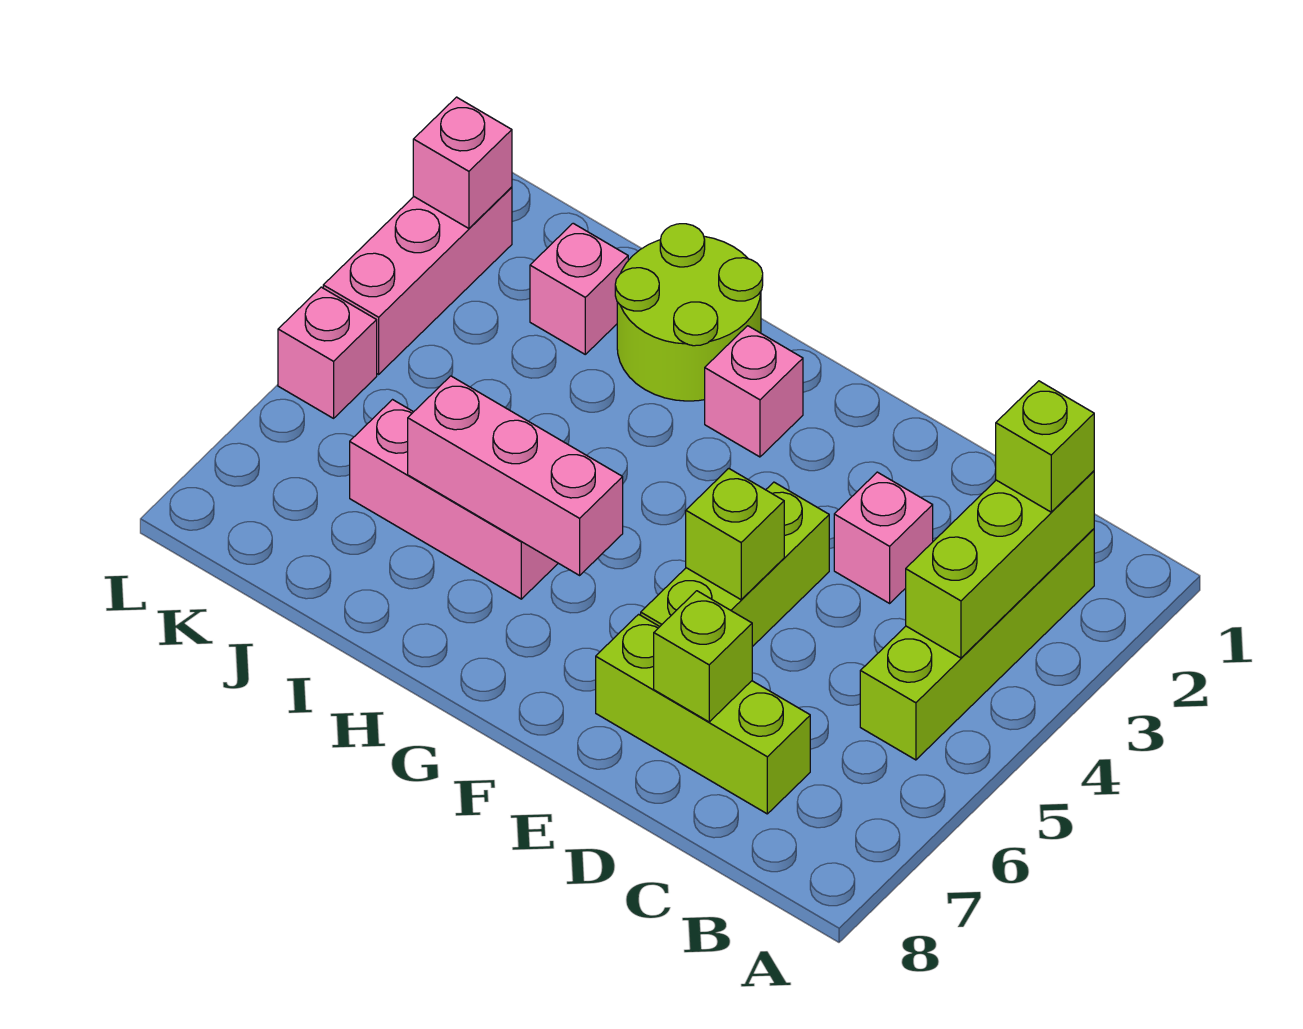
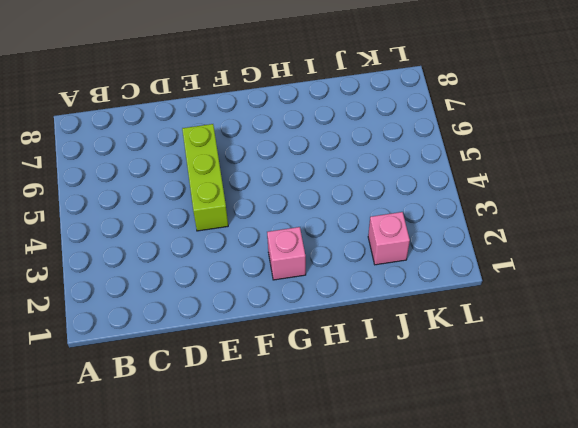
none -> lime 1x4 brick [860,529,1094,760]
none -> lime 1x3 brick [596,614,810,814]
none -> pink 1x1 brick [834,472,933,603]

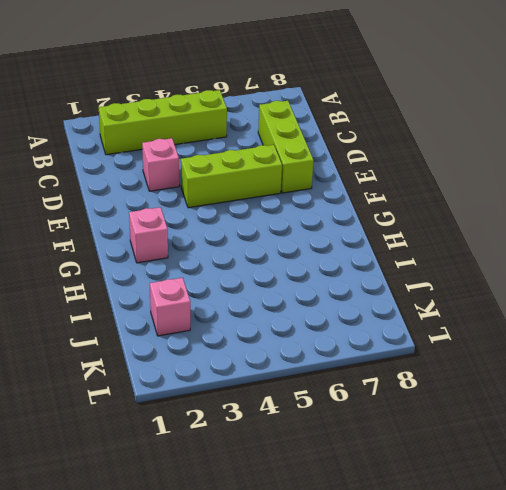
none -> lime 2x2 round brick [615,224,763,401]
none -> pink 1x3 brick [350,400,558,599]
none -> pink 1x3 brick [323,187,512,374]

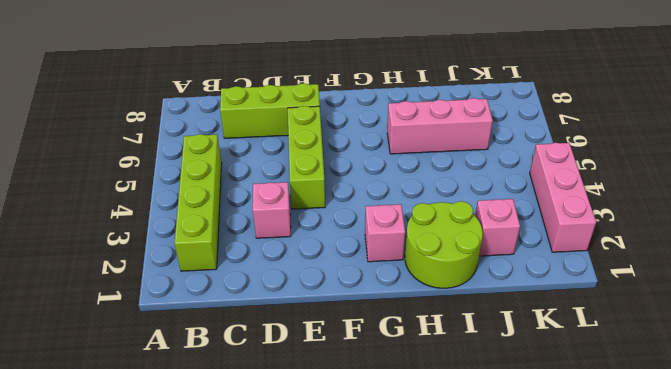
none -> pink 1x1 brick [278,287,377,418]
none -> lime 1x3 brick [906,471,1094,658]
none -> lime 1x1 brick [654,591,752,722]

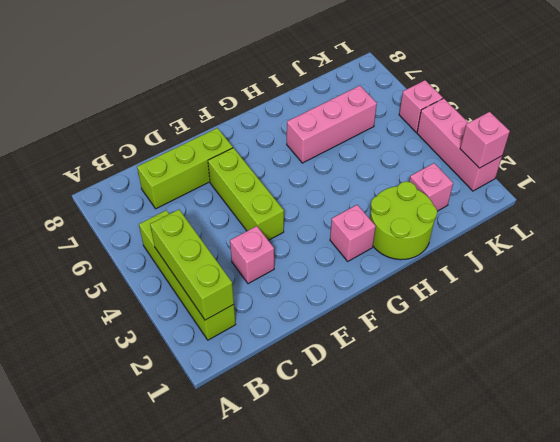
none -> lime 1x1 brick [654,591,752,722]
none -> lime 1x1 brick [686,469,784,600]
none -> pink 1x3 brick [408,376,623,575]

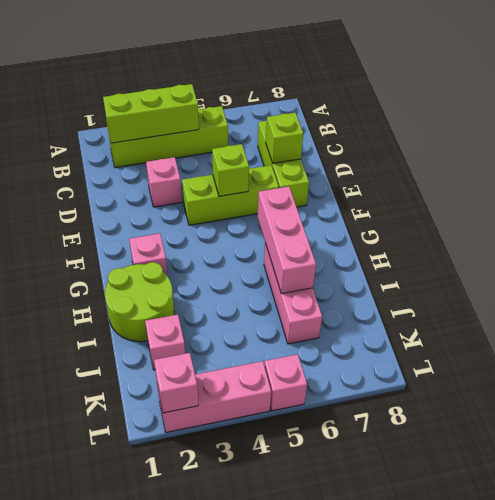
none -> lime 1x1 brick [996,381,1094,512]

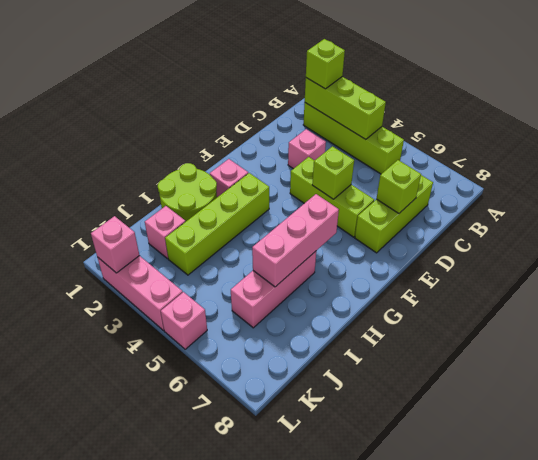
lime 1x4 brick [165,173,269,275] -> none

